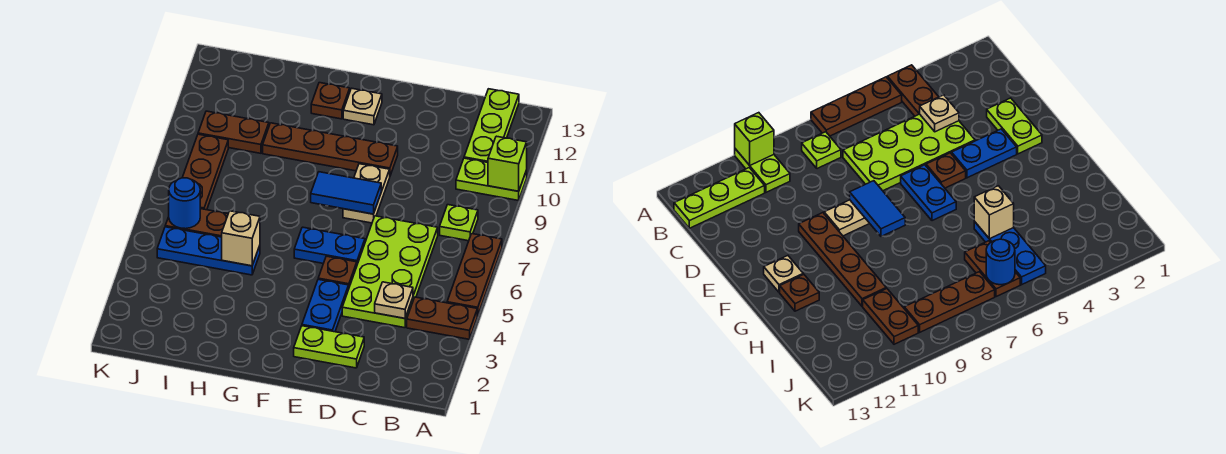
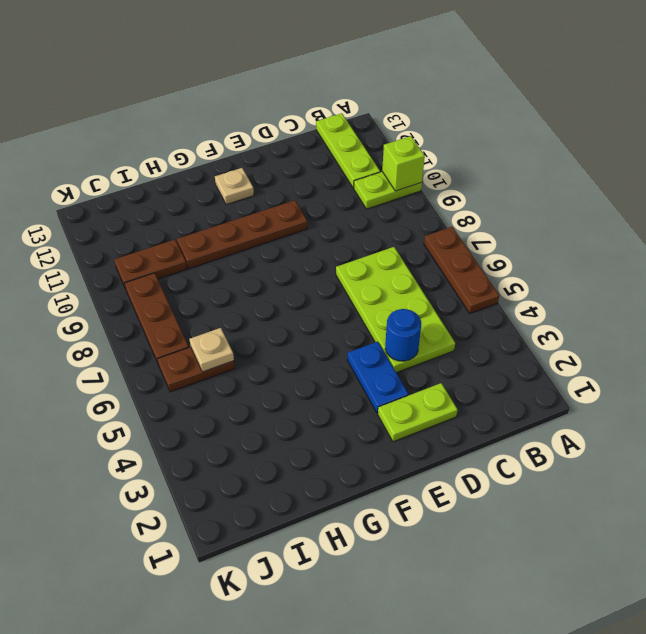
blue 1x1 round brick [385,309,421,361] -> blue 1x1 round brick moved to [169,178,200,229]
tan 1x1 plate [190,328,234,372] -> tan 1x1 plate moved to [375,282,413,318]
none -> brown 1x2 plate [407,297,477,339]
none -> lime 1x1 plate [440,205,478,241]
none -> brown 1x1 plate [318,256,357,287]

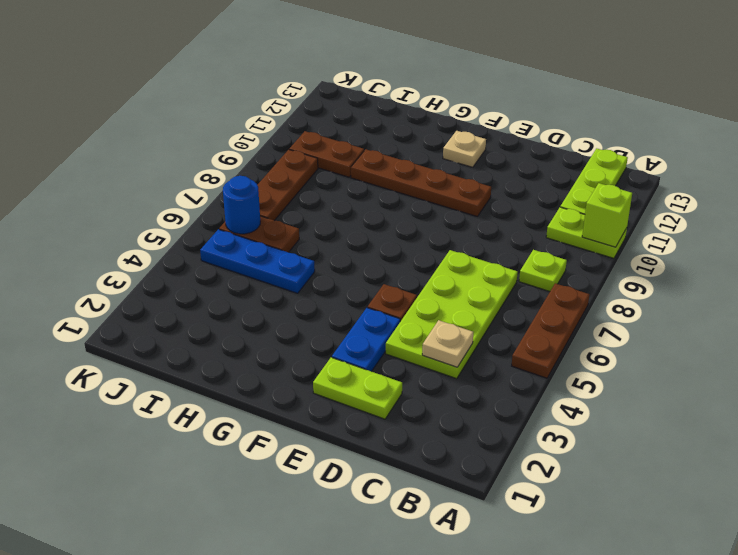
none -> brown 1x2 plate [407,297,477,339]
none -> blue 1x2 plate [294,227,365,264]
none -> tan 1x2 plate [343,164,390,223]

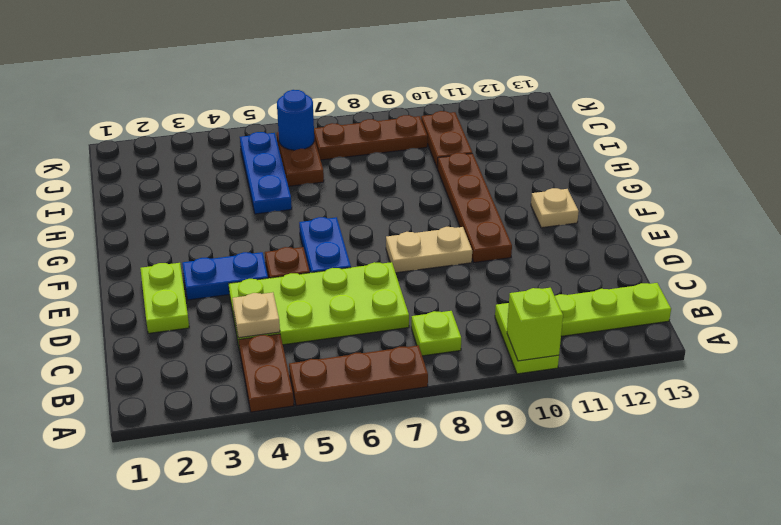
none -> brown 1x1 plate [311,83,350,119]
none -> blue 1x2 tile [311,172,381,214]
none -> tan 1x1 brick [222,211,260,266]

